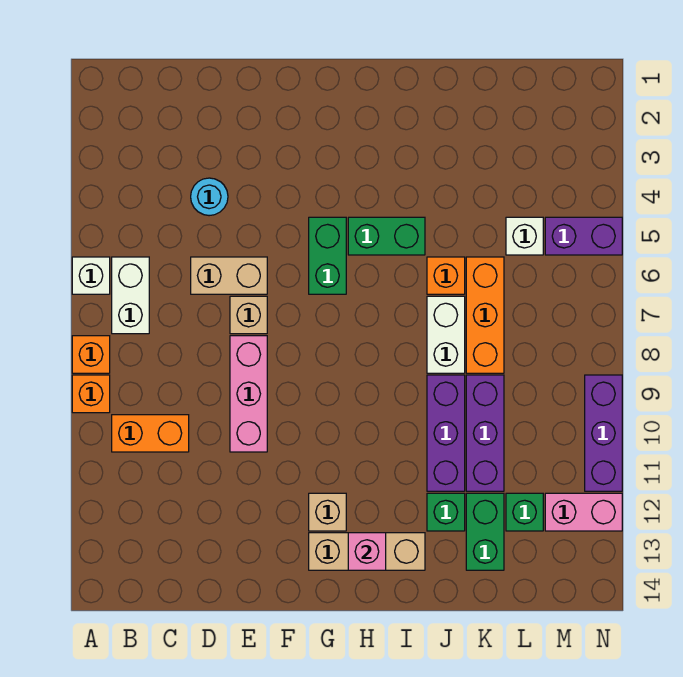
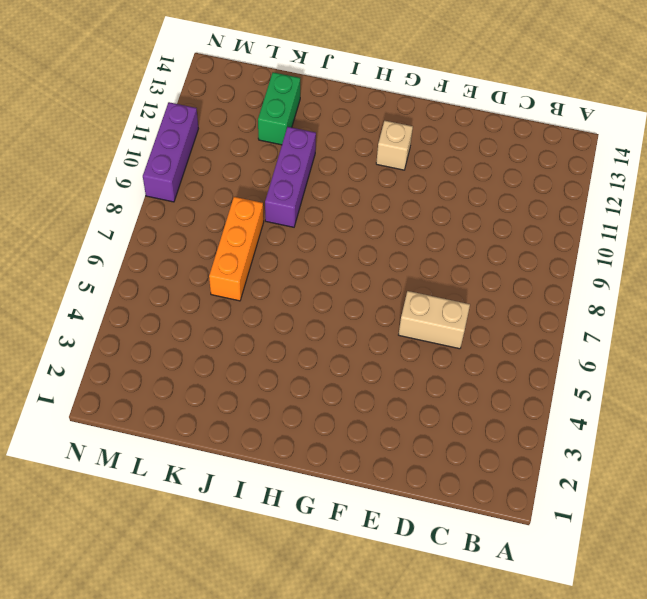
none -> white 1x1 brick [72,257,110,294]
none -> orange 1x1 brick [72,336,110,373]
none -> orange 1x1 brick [72,375,110,413]

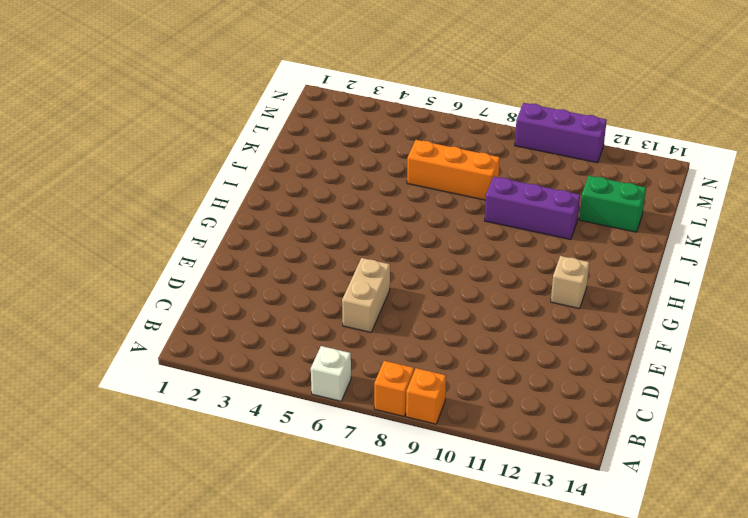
none -> white 1x2 brick [112,257,149,334]
none -> orange 1x2 brick [112,415,189,452]
none -> cyan 1x1 round brick [191,178,228,216]

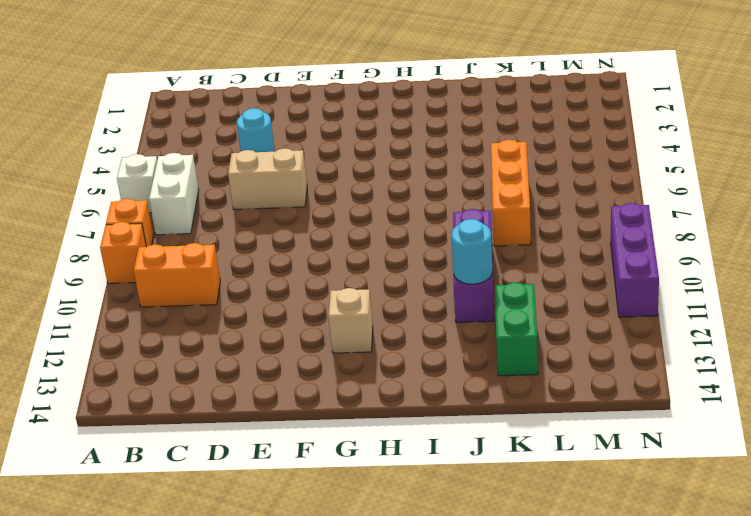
cyan 1x1 round brick [451,219,492,284] -> none
none -> tan 1x1 brick [230,296,267,334]
none -> pink 1x3 brick [230,336,267,452]
none -> green 1x2 brick [309,217,346,294]

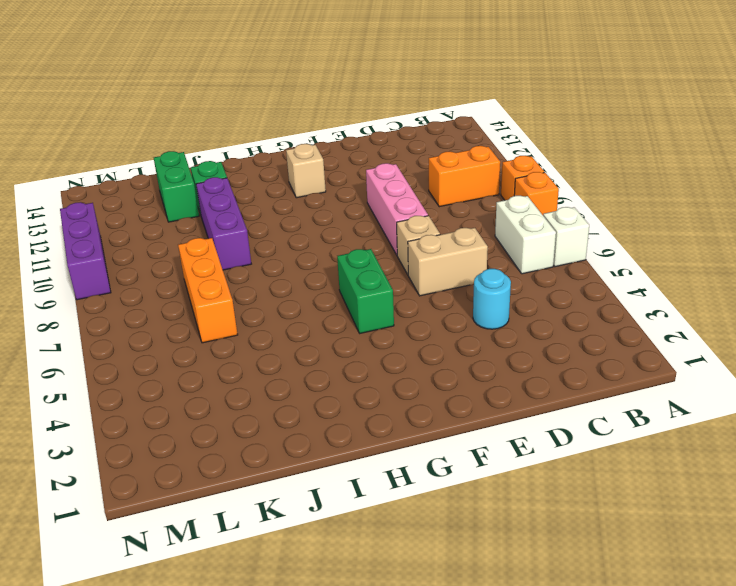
none -> tan 1x3 brick [309,533,425,570]
none -> green 1x2 brick [348,217,425,255]
none -> orange 1x1 brick [427,257,465,294]

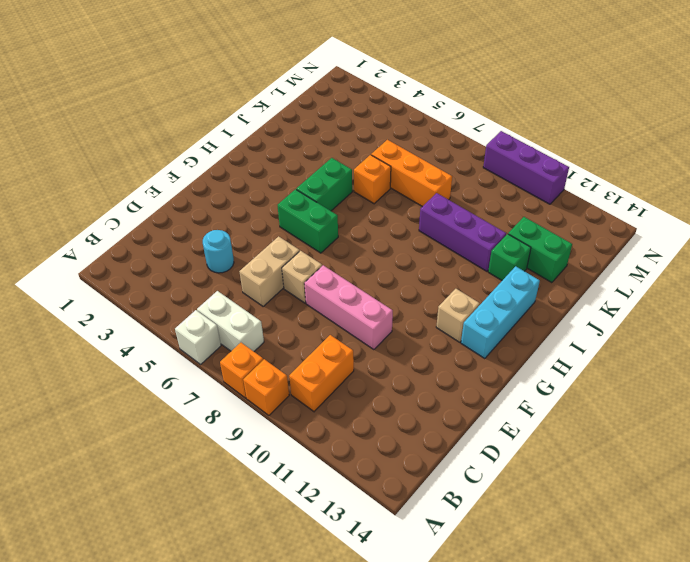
cyan 1x3 brick [461,266,540,359] -> tan 1x3 brick [309,533,425,570]
none -> white 1x2 brick [427,296,465,373]
none -> purple 1x3 brick [466,375,504,491]
none -> white 1x1 brick [506,217,543,255]

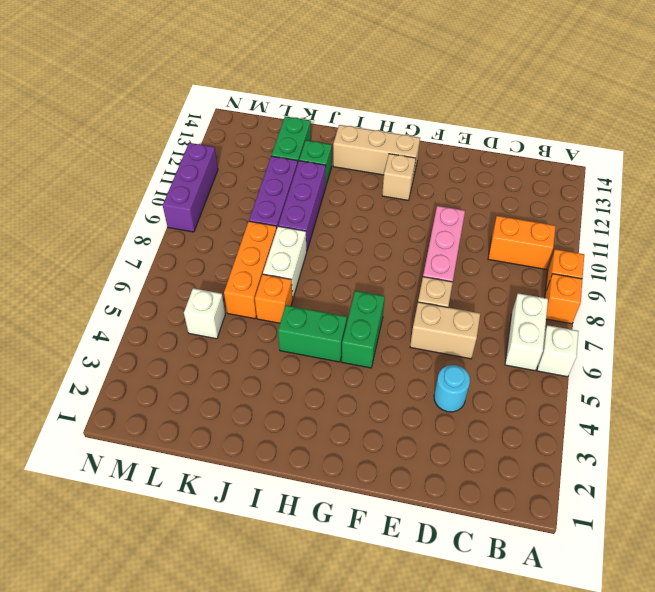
none -> green 1x1 brick [506,493,543,531]
none -> purple 1x2 brick [545,217,622,255]
none -> pink 1x2 brick [545,493,622,531]

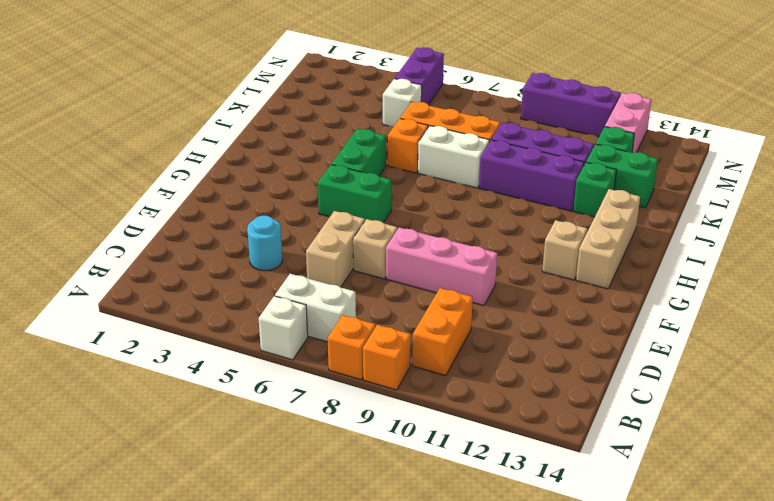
none -> pink 1x1 brick [348,533,386,570]

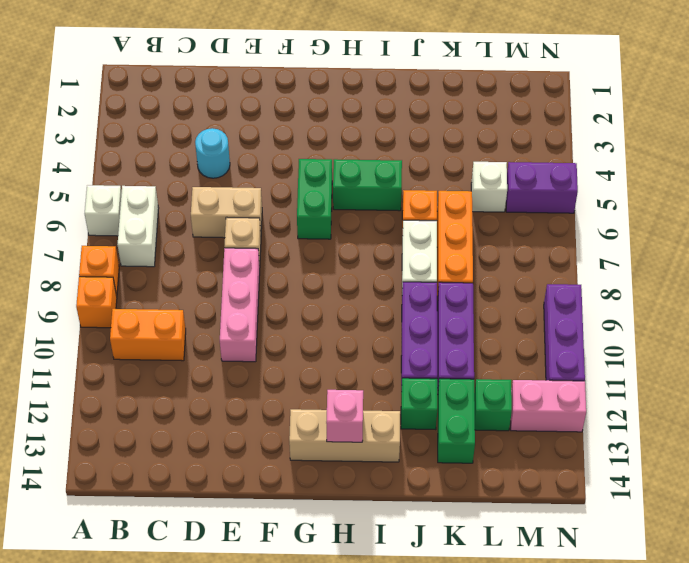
none -> tan 1x1 brick [309,493,346,531]

